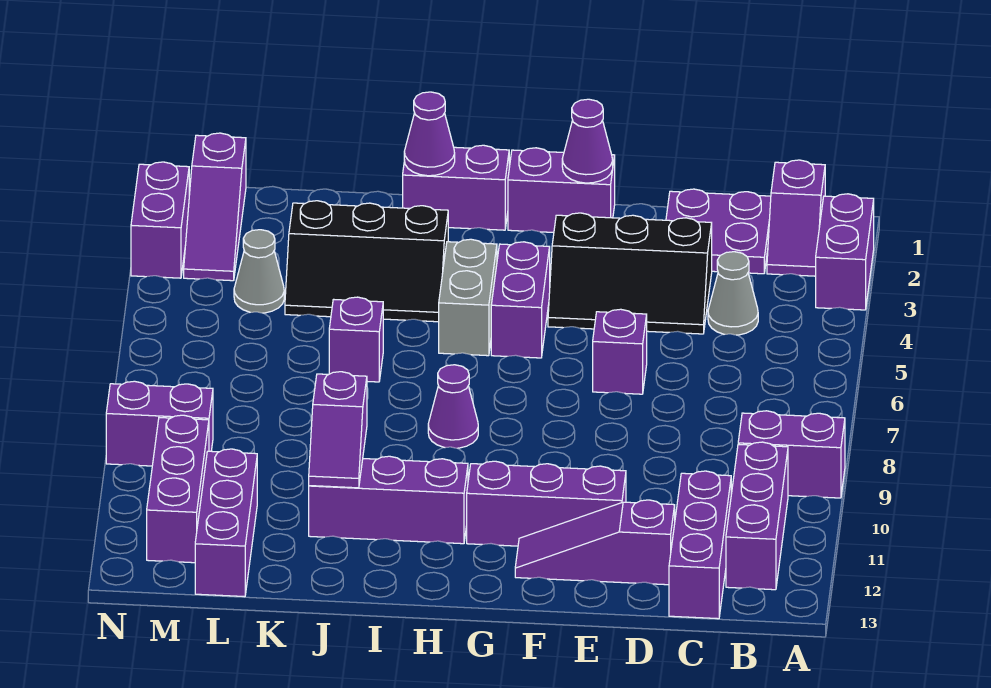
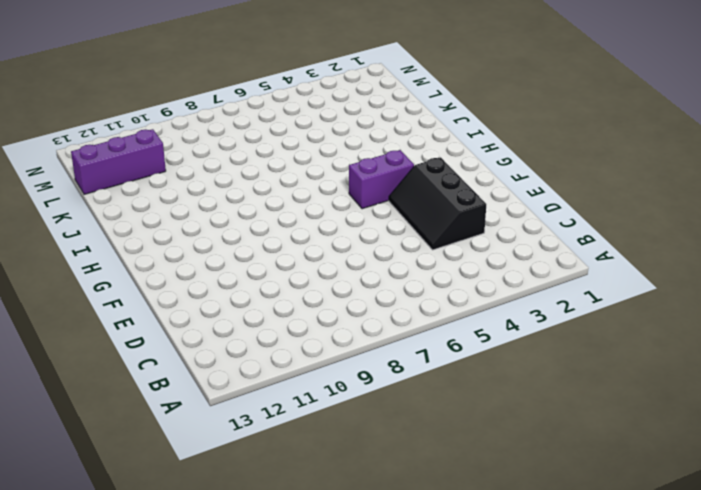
none -> purple 1x2 brick [816,194,874,310]
none -> purple 1x2 brick [738,411,845,498]
none -> purple 1x2 slope [767,160,825,276]

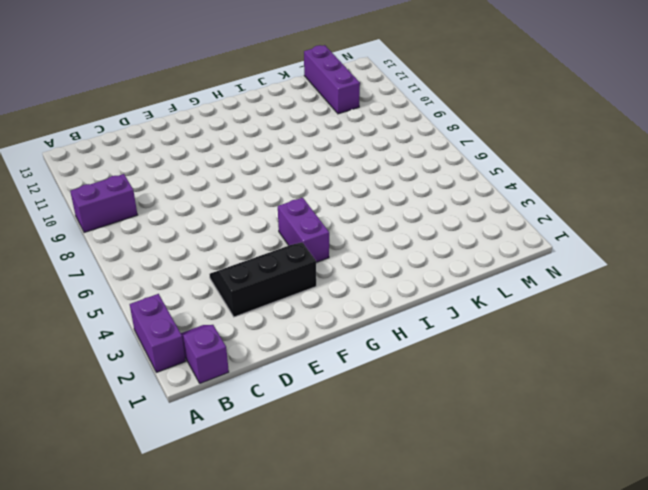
none -> purple 1x3 brick [726,442,788,590]
none -> purple 2x2 plate [666,189,771,274]
none -> grey 1x1 cone [708,252,758,335]

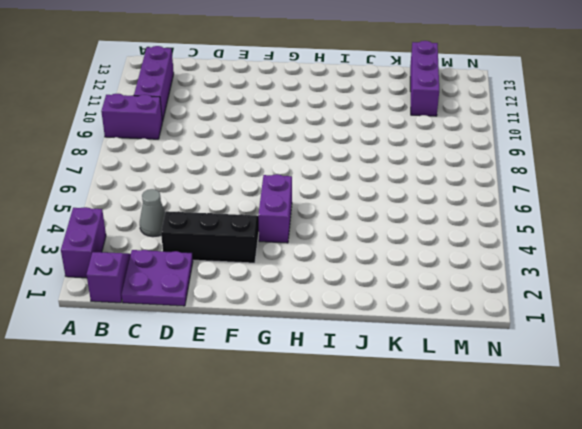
none -> purple 1x3 brick [669,471,731,619]
none -> purple 1x3 slope [515,500,675,585]
none -> purple 1x1 brick [593,309,647,394]

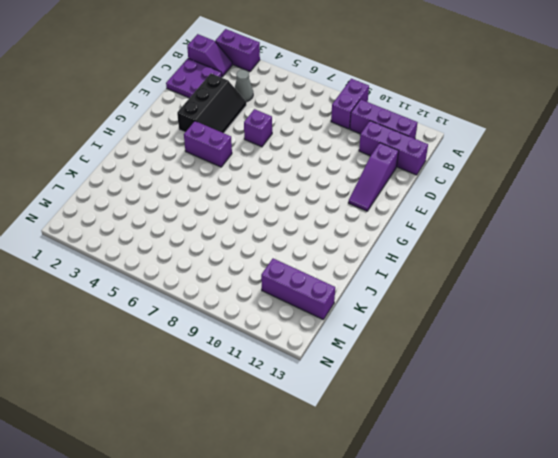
none -> purple 1x3 brick [467,461,626,546]
none -> purple 1x2 brick [508,148,615,232]
none -> purple 1x2 brick [403,145,509,230]

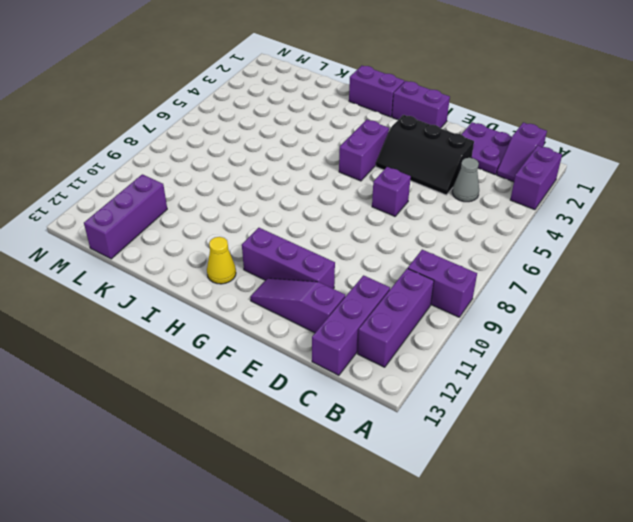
yellow 1x1 cone [207,237,236,284] -> none
none -> grey 1x2 brick [439,239,497,356]
none -> purple 1x1 cone [428,365,478,448]
none -> purple 1x3 brick [309,456,468,544]

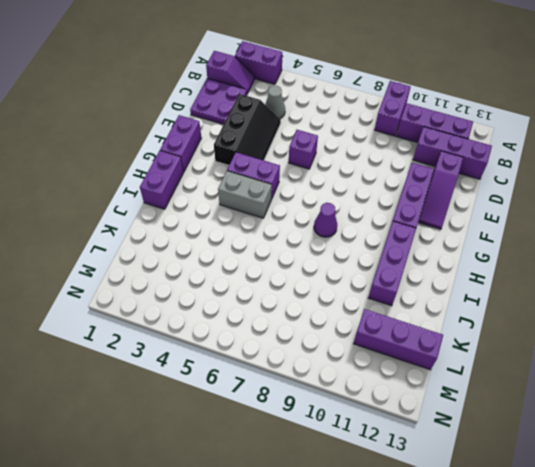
none -> black 2x3 slope [285,201,448,322]
none -> purple 1x1 brick [329,297,383,382]
none -> grey 1x1 cone [234,230,284,313]

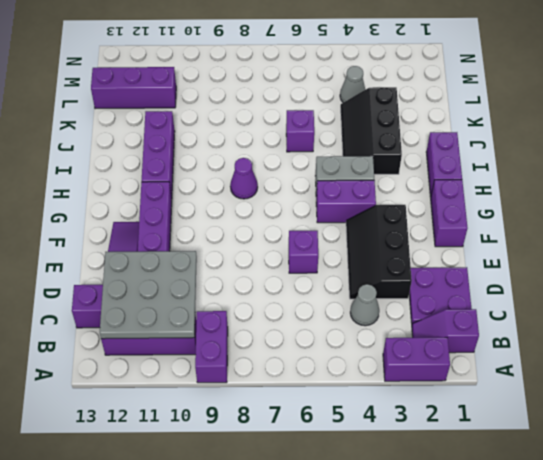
grey 3x3 plate [100,251,197,339] -> none
none -> purple 1x3 slope [184,133,246,281]
none -> purple 1x2 brick [106,381,213,466]
none -> purple 1x3 brick [147,415,209,563]

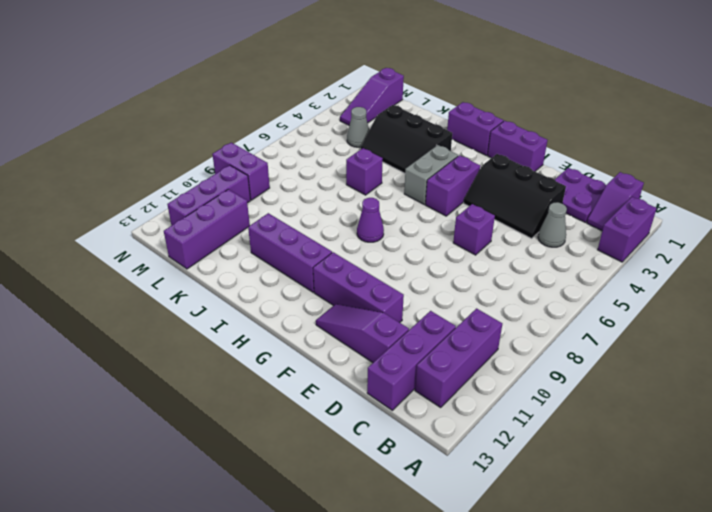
none -> purple 1x2 brick [738,411,845,498]
none -> purple 1x2 brick [131,162,189,278]
none -> purple 1x1 cone [562,99,613,183]

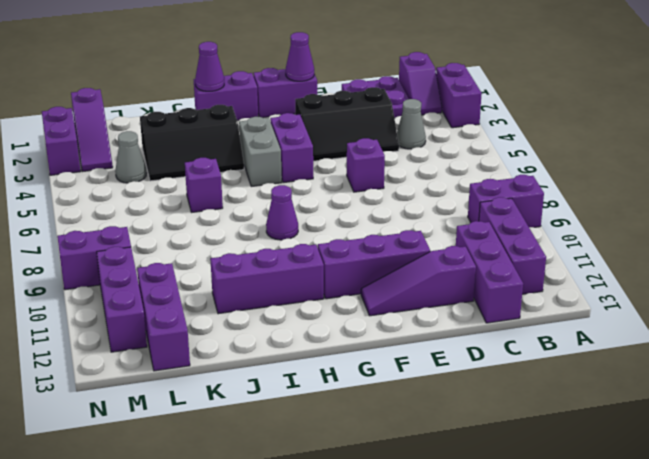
none -> purple 1x2 slope [309,372,367,488]

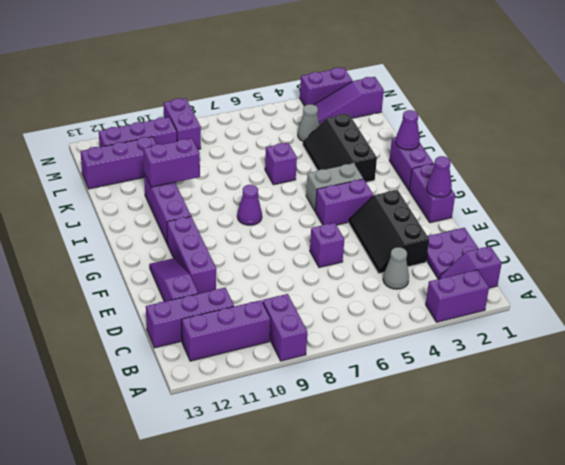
purple 1x2 brick [143,138,200,187] -> purple 1x2 slope [309,372,367,488]

